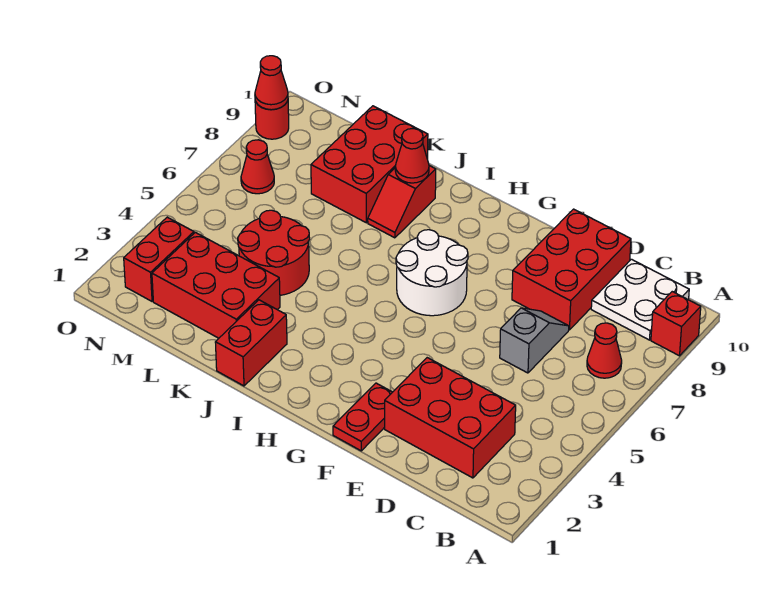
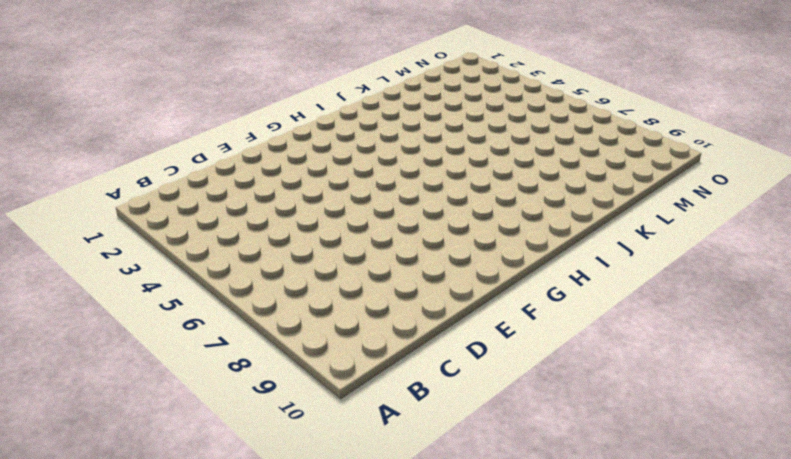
none -> red 1x1 brick [651,292,701,356]
none -> red 1x1 cone [587,323,622,378]
none -> white 2x2 plate [591,259,689,340]

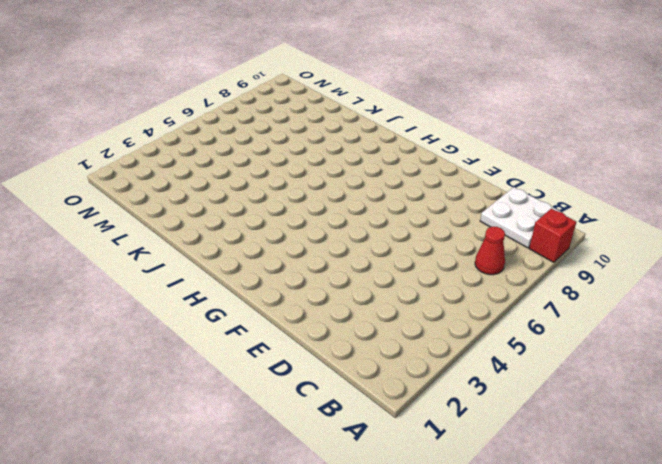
none -> red 2x3 brick [385,358,516,478]
none -> grey 1x2 slope [500,308,569,373]
none -> red 2x3 brick [512,209,631,330]

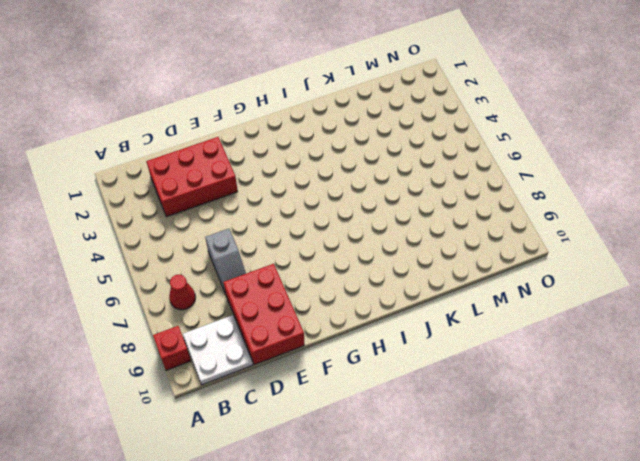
none -> red 1x2 plate [333,383,392,451]
none -> white 2x2 round brick [396,230,468,316]
none -> red 1x2 brick [215,300,287,386]

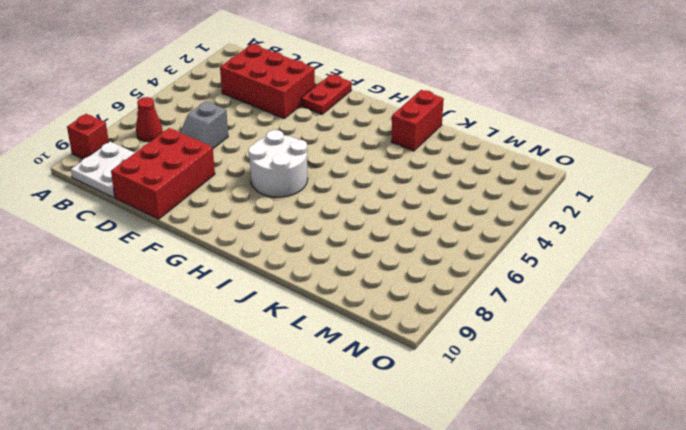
none -> red 1x2 slope [368,166,436,238]
none -> red 2x3 brick [152,232,280,338]
none -> red 2x2 round brick [238,210,310,295]

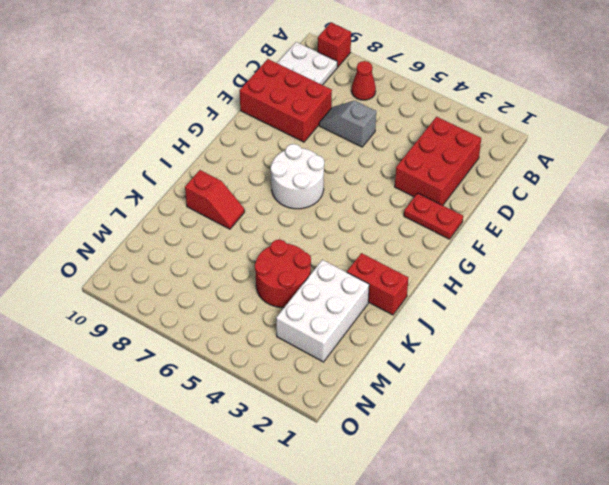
white 2x3 brick [276,260,369,362] -> red 2x3 brick [152,232,280,338]
none -> red 2x3 brick [311,106,428,223]
none -> red 1x2 brick [124,217,194,301]
none -> red 1x1 cone [241,140,274,194]

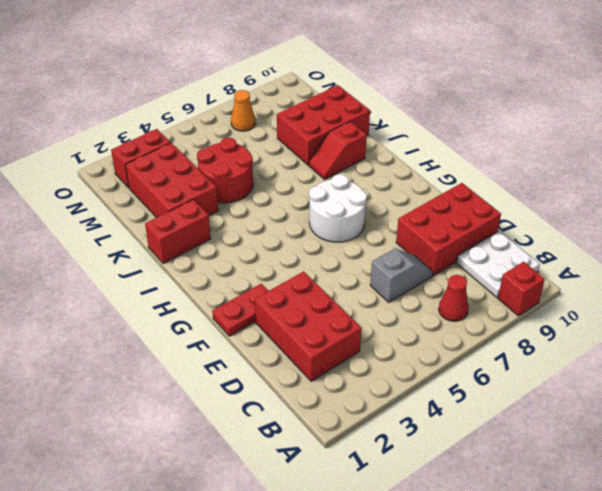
orange 1x1 cone [231,90,255,131] -> red 1x1 cone [241,140,274,194]
none -> red 1x1 round brick [255,101,289,139]
none -> red 1x1 cone [395,129,429,183]
none -> red 1x1 cone [255,56,288,110]

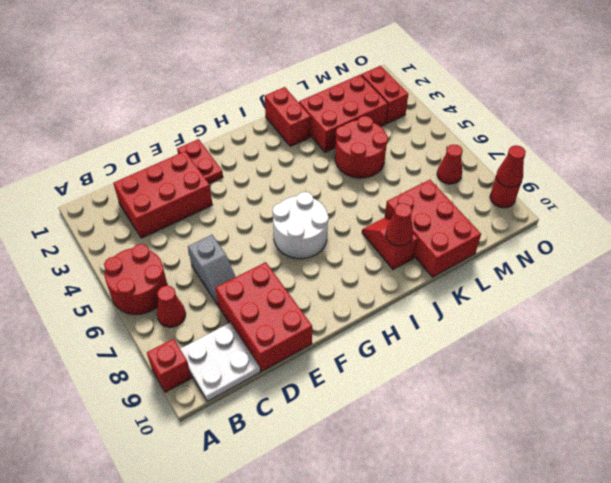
red 2x2 round brick [104,244,167,314] -> none

